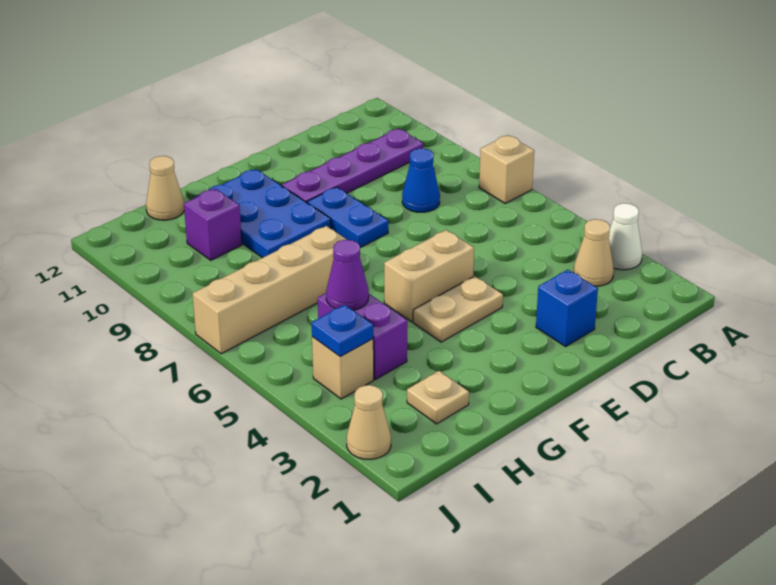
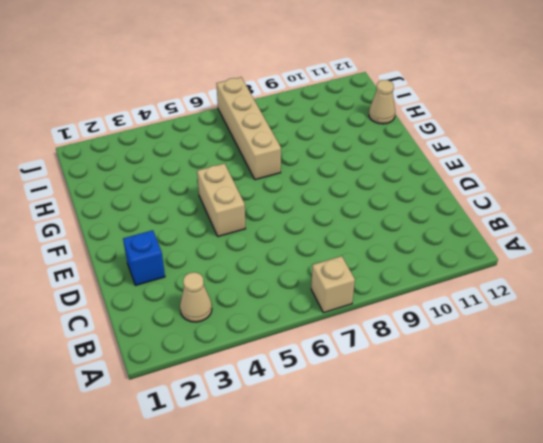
none -> white 1x1 cone [609,203,642,270]
none -> purple 1x4 plate [282,129,423,202]
none -> blue 1x1 cone [402,149,440,212]

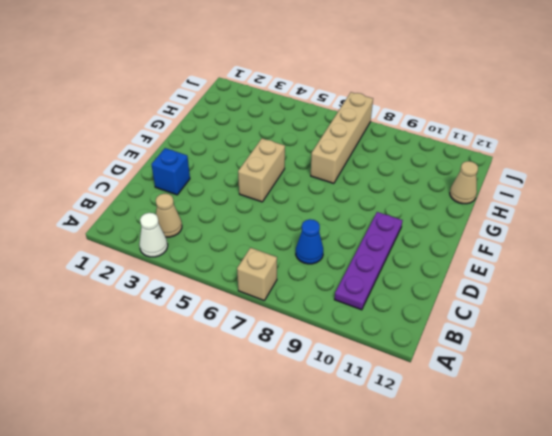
none -> tan 1x2 plate [413,276,503,342]
none -> blue 1x2 plate [307,187,388,248]
none -> blue 2x3 plate [195,169,331,258]

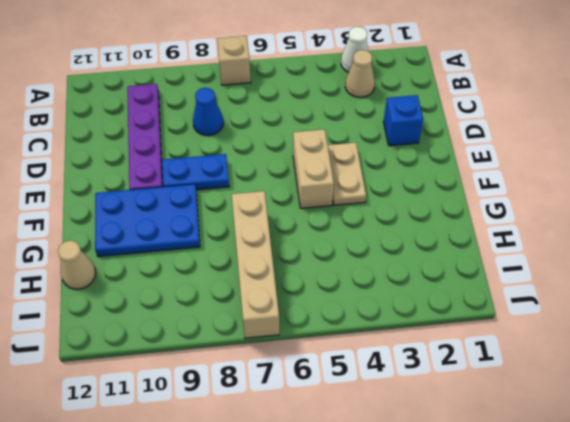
none -> tan 1x1 plate [407,371,469,424]
none -> purple 1x2 brick [318,293,407,379]
none -> purple 1x1 brick [184,189,242,260]

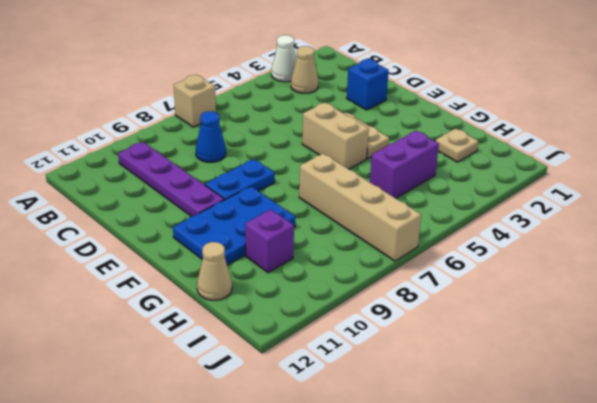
none -> tan 1x1 brick [312,337,374,399]
none -> tan 1x1 cone [347,385,391,460]
none -> purple 1x1 cone [326,240,369,310]

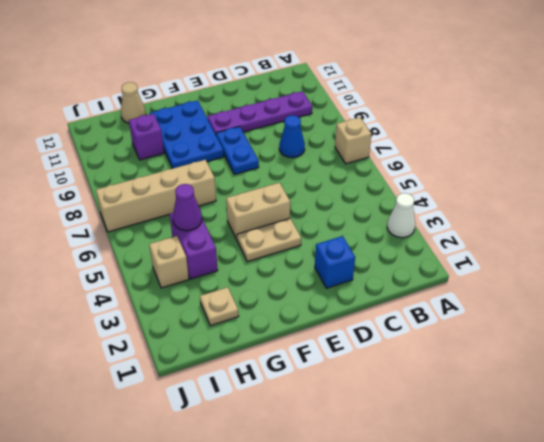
none -> tan 1x1 cone [574,219,614,286]
none -> tan 1x1 cone [347,385,391,460]
none -> blue 1x1 plate [312,305,373,356]

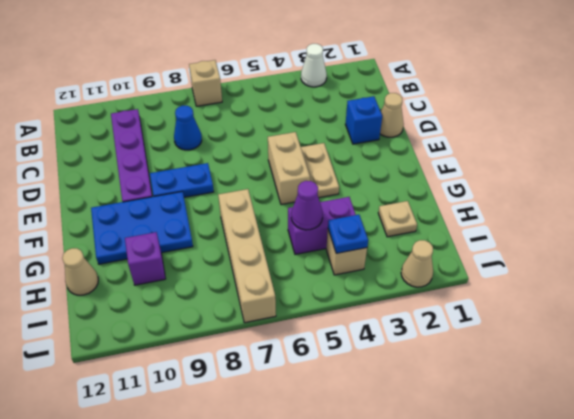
tan 1x1 cone [380,93,404,137] -> tan 1x1 cone moved to [574,219,614,286]

